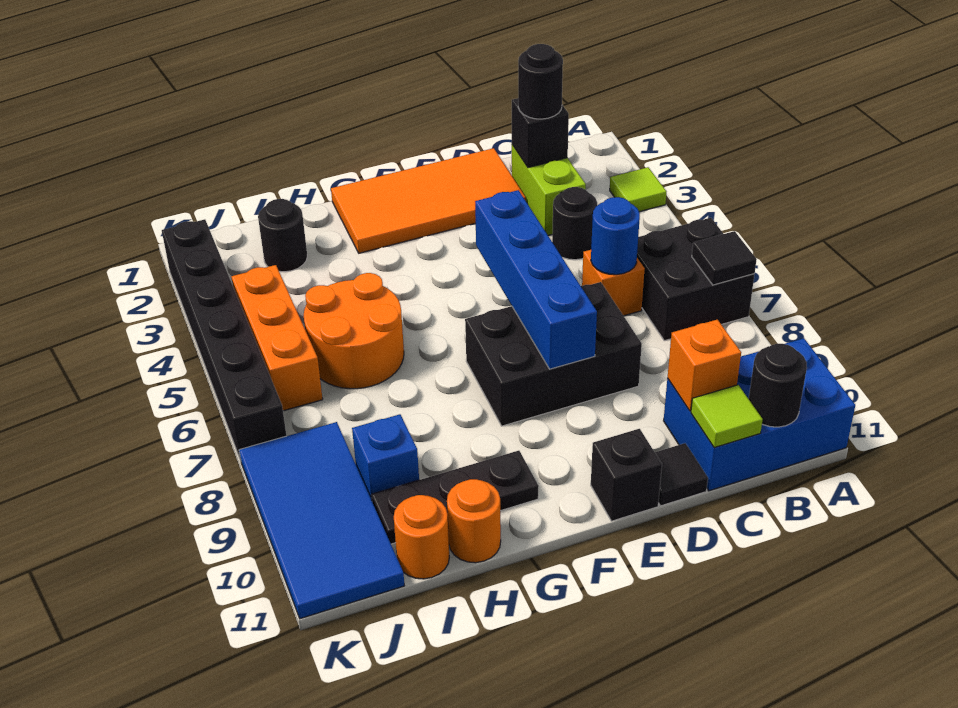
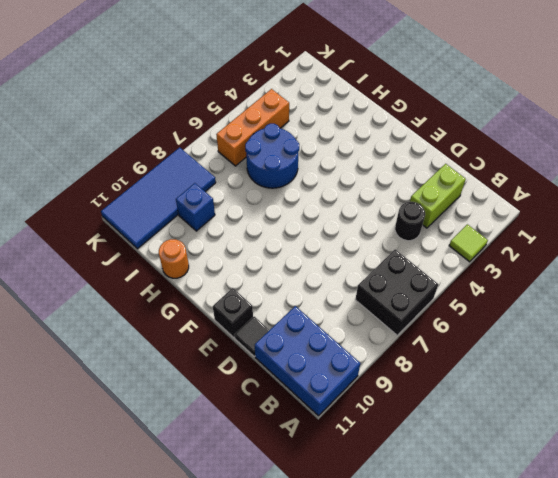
blue 2x2 round brick [245,124,299,188] -> orange 2x2 round brick [304,273,404,389]
none -> orange 1x1 brick [582,250,645,316]
none -> orange 2x4 tile [331,148,526,253]
none -> black 2x3 brick [465,282,642,426]

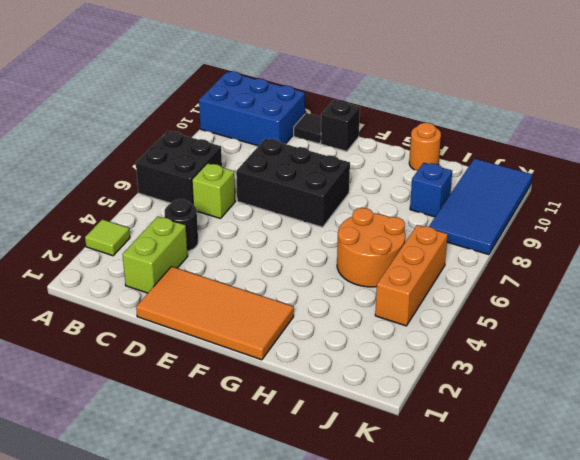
lime 1x1 brick [192,163,235,219] -> orange 1x1 brick [582,250,645,316]
none -> black 1x3 plate [372,451,539,544]
none -> black 1x1 round brick [258,199,307,272]
none -> orange 1x1 round brick [394,495,449,579]

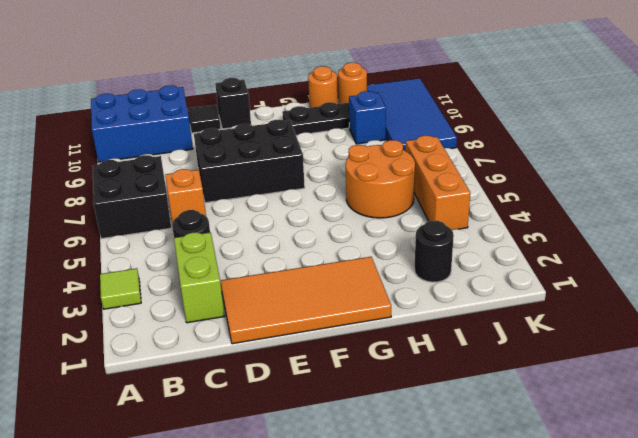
none -> black 1x6 brick [162,219,287,461]
none -> black 1x1 tile [692,231,757,285]
none -> black 1x1 round brick [749,344,807,427]

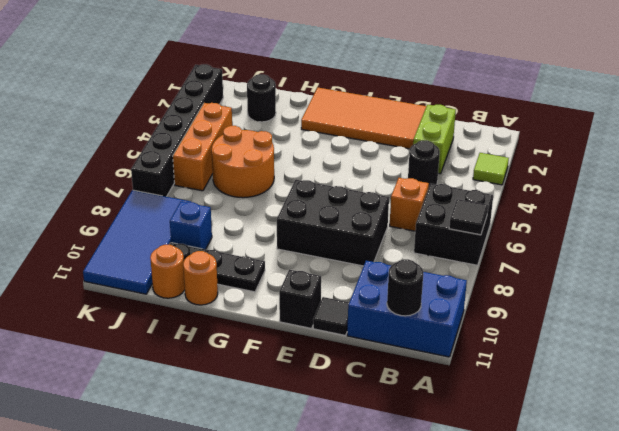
none -> black 1x1 brick [512,98,569,167]
none -> blue 1x1 round brick [591,197,640,275]
none -> orange 1x1 brick [668,320,741,411]

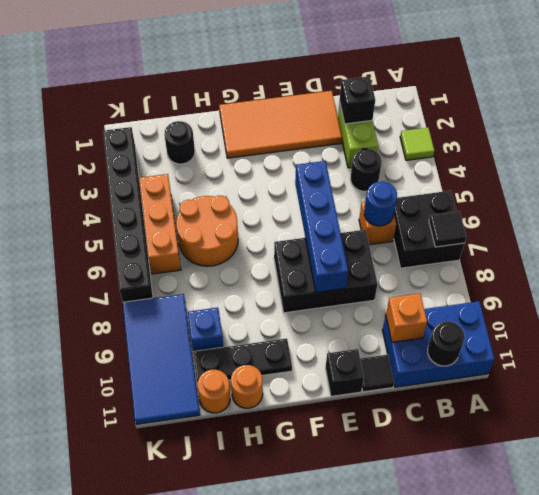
none -> lime 1x1 tile [691,385,763,448]
none -> black 1x1 round brick [518,44,563,119]

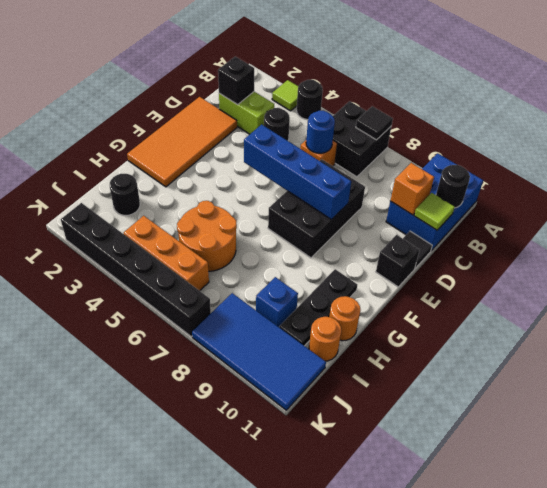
black 1x1 round brick [297,80,323,120] -> black 1x1 round brick moved to [518,44,563,119]

